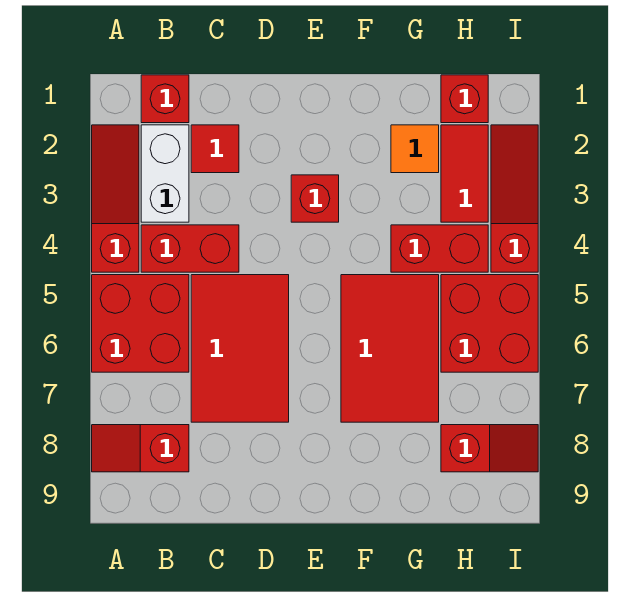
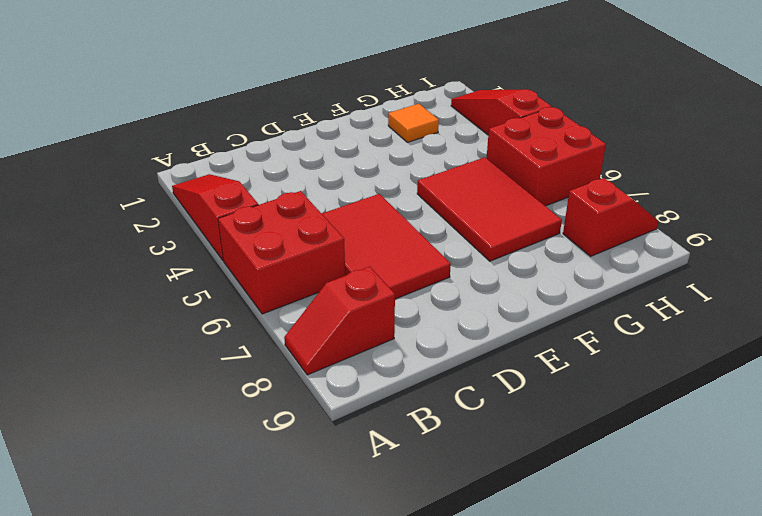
none -> red 1x1 brick [141,75,189,123]
none -> white 1x2 brick [141,125,189,222]
none -> red 1x2 brick [141,225,239,272]

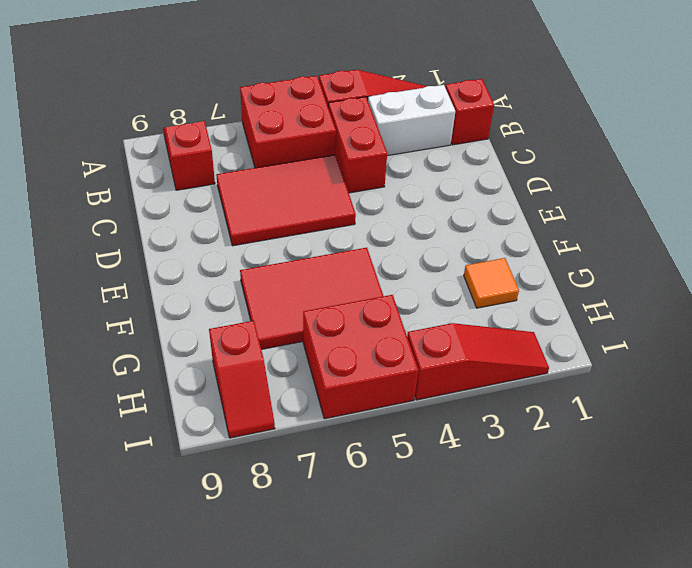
none -> red 1x1 tile [191,125,239,173]
none -> red 1x1 brick [291,175,339,222]
none -> red 1x2 brick [391,225,488,272]

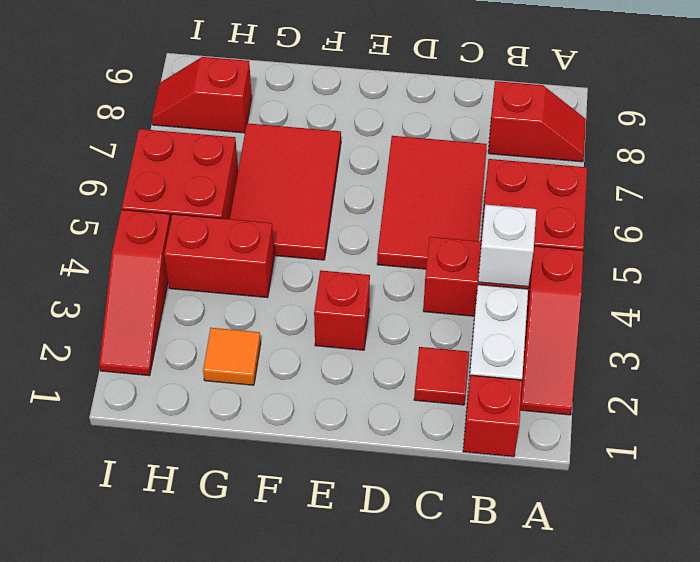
white 1x1 brick [478,205,536,287] -> none
none -> red 1x1 brick [441,75,488,123]
none -> red 1x2 tile [441,125,488,222]

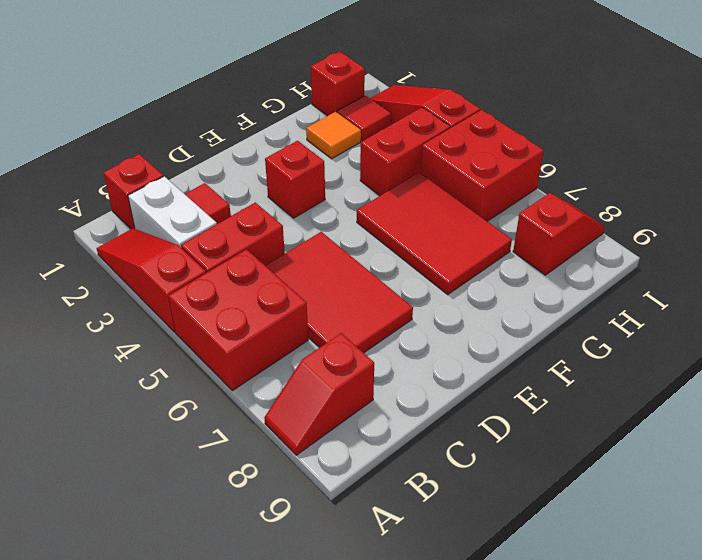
red 1x1 tile [337,95,391,141] -> red 1x2 tile [441,125,488,222]

